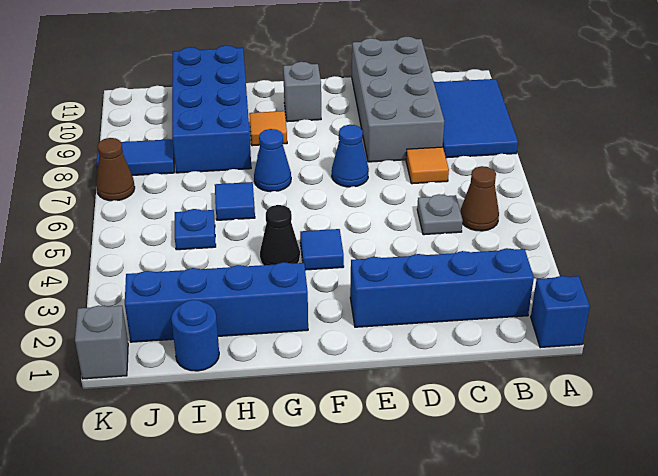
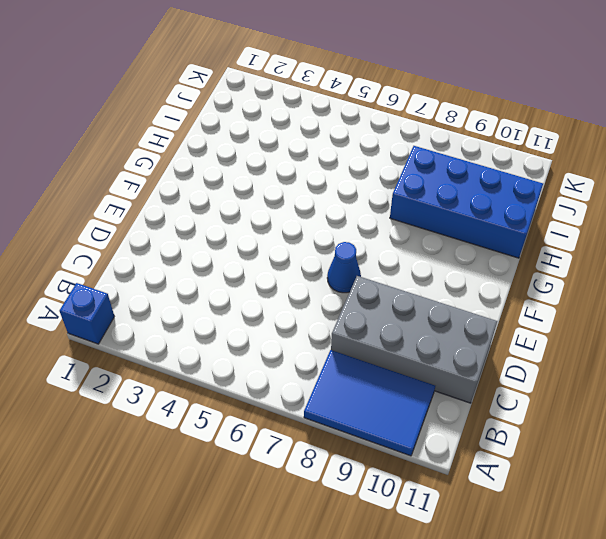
none -> blue 1x4 brick [350,248,534,327]
none -> brown 1x1 cone [460,166,499,231]
none -> grey 1x1 plate [417,194,463,235]

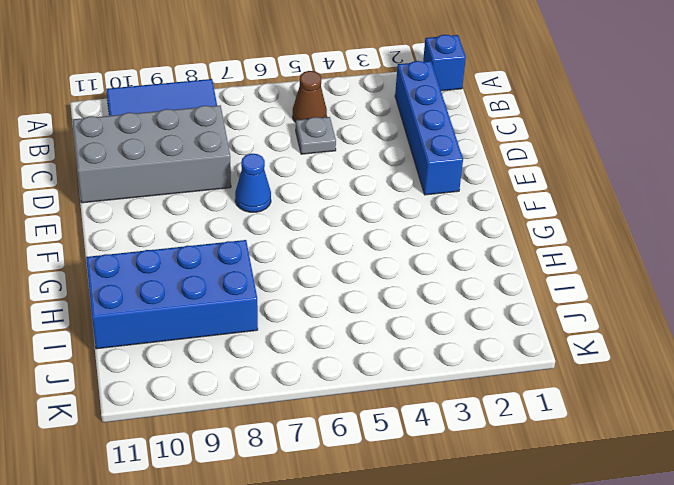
none -> orange 1x1 tile [406,147,449,184]
none -> blue 1x1 tile [300,229,344,270]
none -> grey 1x1 brick [283,62,321,122]

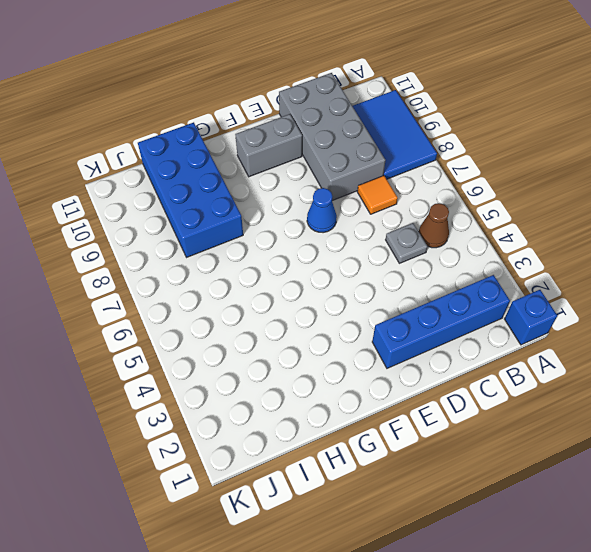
grey 1x2 brick [235,114,302,177] -> grey 1x1 brick [283,62,321,122]
none -> blue 1x1 tile [300,229,344,270]
none -> blue 1x4 brick [125,262,308,342]
none -> black 1x1 cone [260,205,300,265]

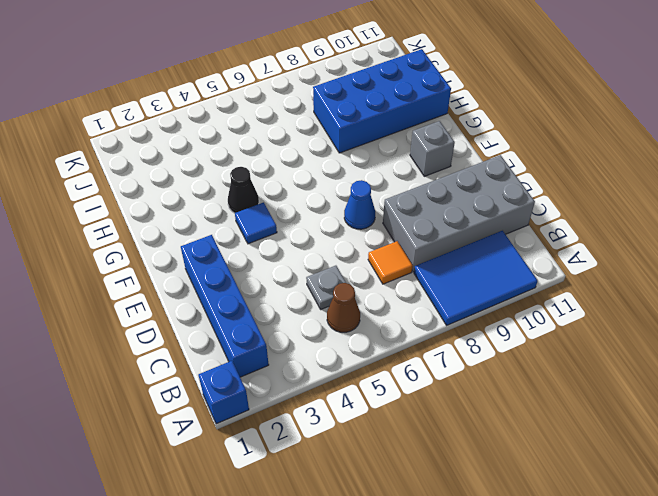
none -> blue 1x4 brick [125,262,308,342]
none -> blue 1x1 cone [254,129,291,192]
none -> orange 1x1 tile [249,111,287,146]

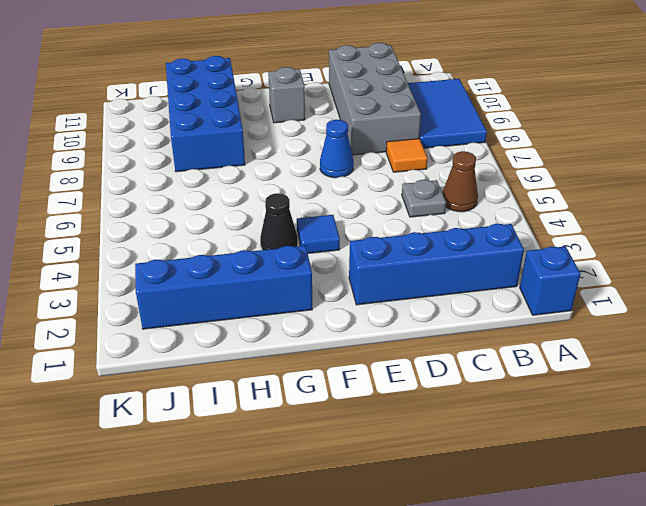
none -> blue 1x1 cone [254,129,291,192]
none -> orange 1x1 tile [249,111,287,146]
none -> blue 1x1 tile [215,182,255,220]

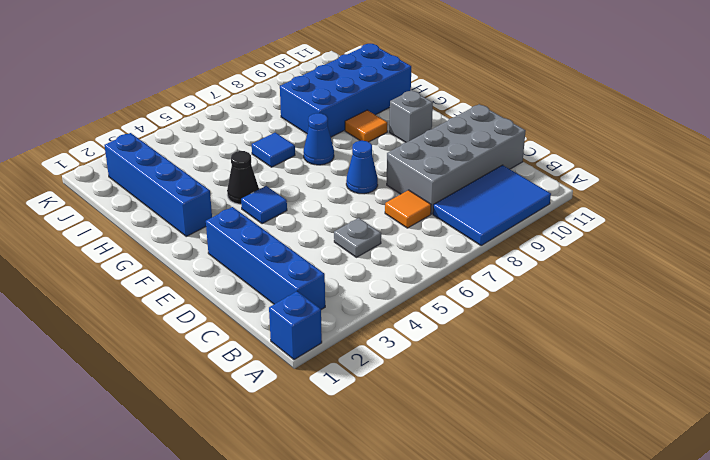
none -> brown 1x1 cone [460,166,499,231]
none -> blue 1x1 round brick [171,300,219,371]
none -> blue 1x1 plate [175,209,216,250]

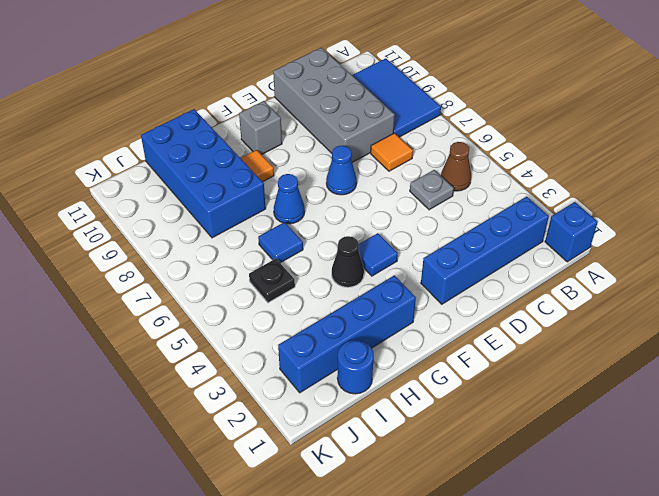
black 1x1 plate [249,259,295,303] -> blue 1x1 plate [175,209,216,250]
none -> blue 1x2 tile [96,139,174,176]
none -> grey 1x1 brick [75,306,128,379]
none -> brown 1x1 cone [96,138,135,201]

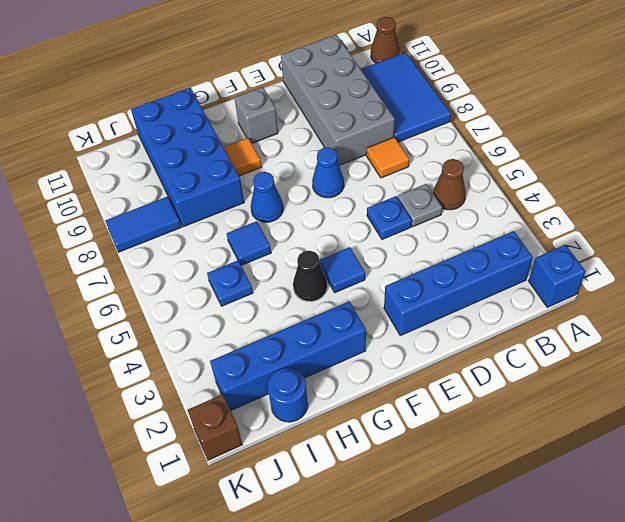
brown 1x1 cone [371,17,400,63] -> brown 1x1 cone moved to [96,138,135,201]
blue 1x1 plate [367,196,412,239] -> none
brown 1x1 brick [188,394,242,460] -> grey 1x1 brick [75,306,128,379]

